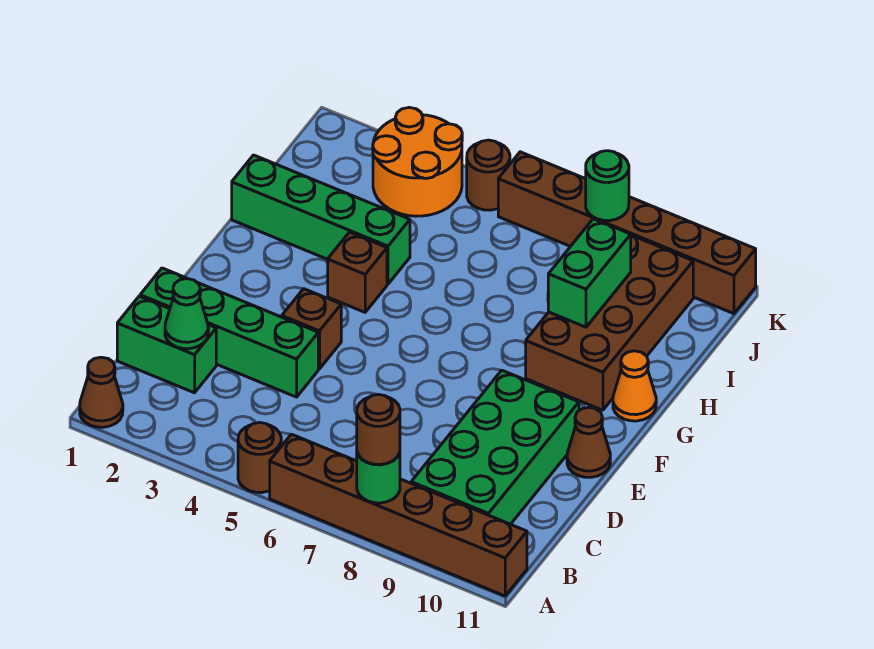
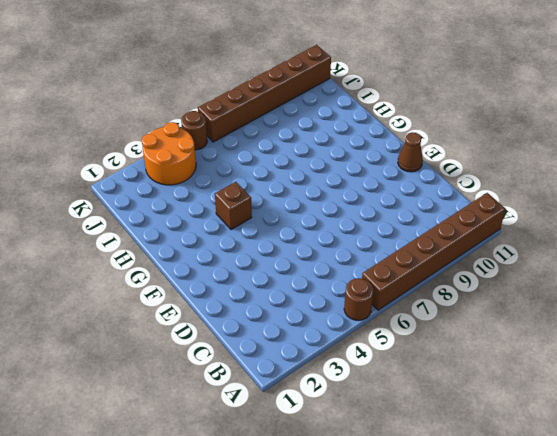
none -> brown 1x1 cone [80,357,123,427]
none -> green 2x4 brick [411,370,579,524]
none -> green 1x2 brick [117,296,216,393]

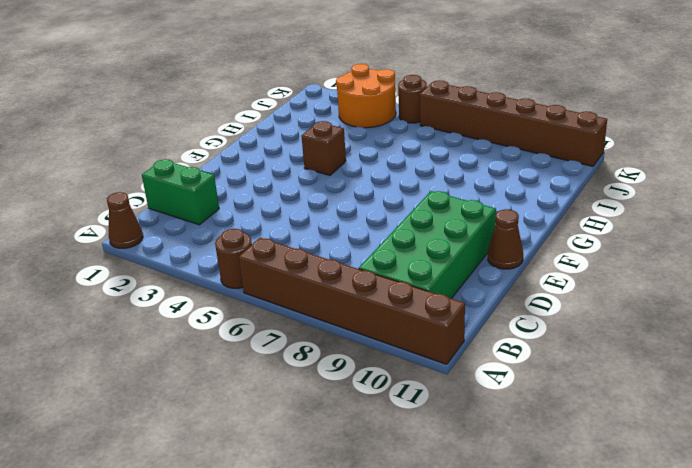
none -> green 1x4 brick [140,268,318,397]
none -> brown 1x1 brick [282,289,341,369]
none -> brown 2x4 brick [526,235,693,410]

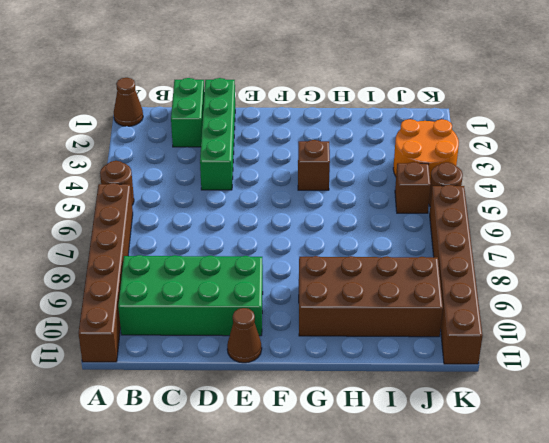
brown 1x1 brick [395,162,431,213] -> brown 1x1 brick moved to [282,289,341,369]
none -> orange 1x1 cone [613,351,656,421]
none -> green 1x4 brick [232,155,410,284]
none -> green 1x1 round brick [357,453,400,503]

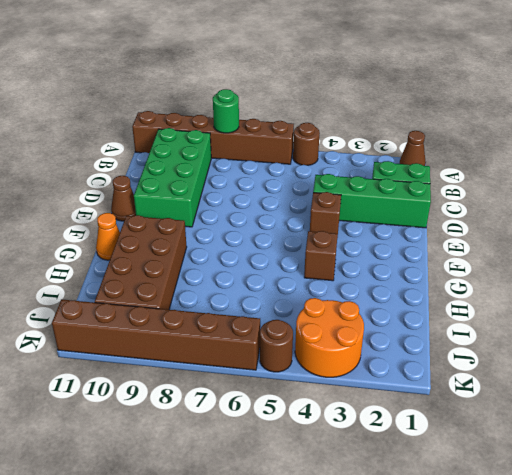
none -> green 1x4 brick [232,155,410,284]
none -> green 1x1 cone [165,279,208,349]
none -> green 1x2 brick [548,219,631,327]

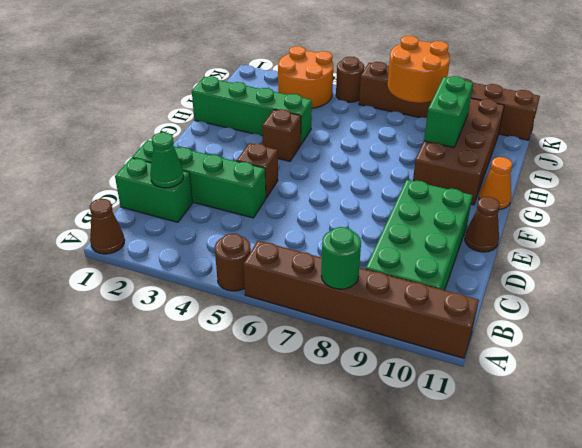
orange 2x2 round brick [387,36,450,103] -> green 1x1 round brick [586,151,629,221]
none -> brown 1x1 round brick [357,394,400,465]

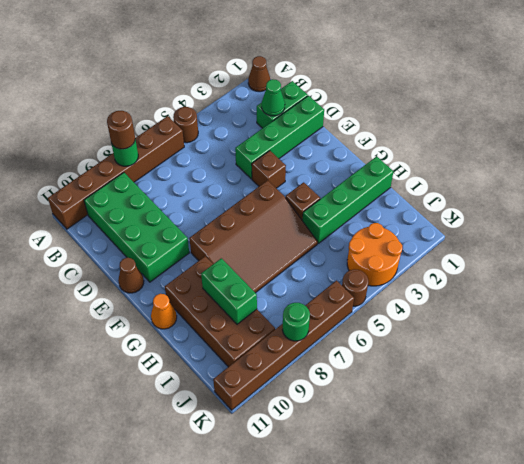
brown 3x4 slope [189,180,318,293] -> none

